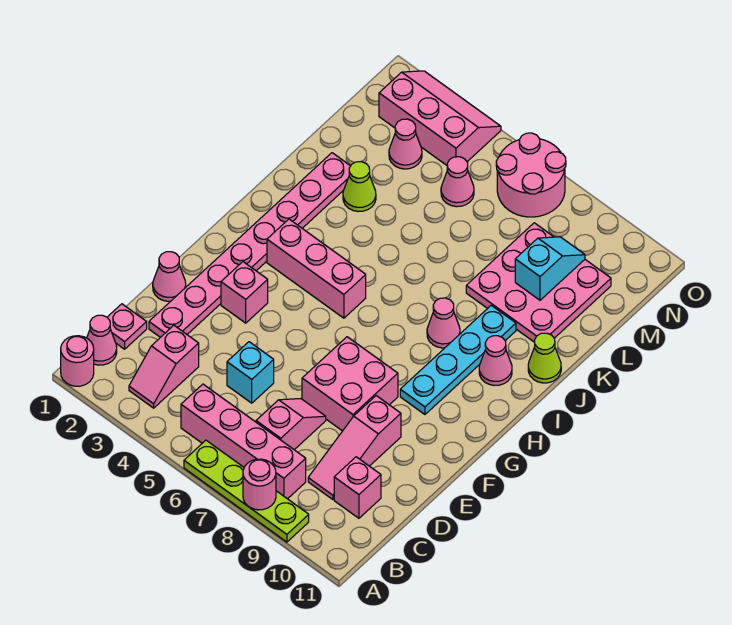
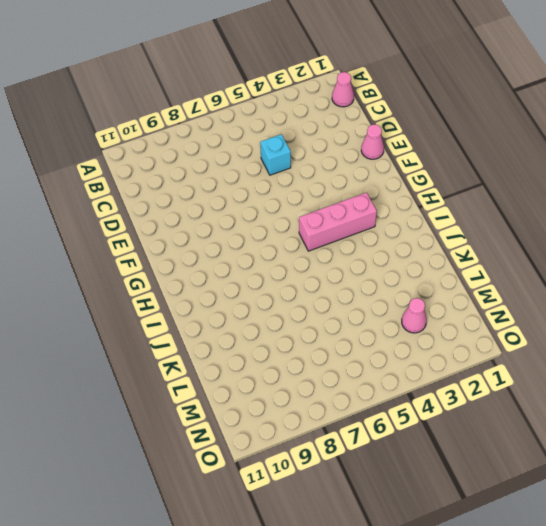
none -> pink 1x1 round brick [61,336,94,386]
none -> lime 1x4 plate [184,440,309,542]
none -> pink 1x2 slope [129,325,199,408]

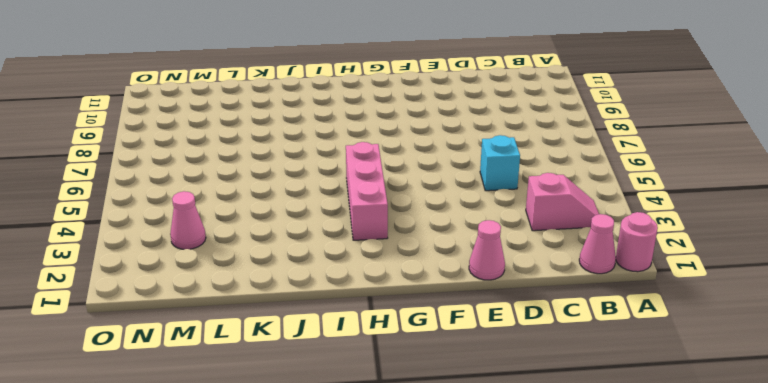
none -> lime 1x4 plate [184,440,309,542]
none -> pink 1x4 brick [181,384,306,499]
none -> pink 1x1 plate [107,304,147,349]

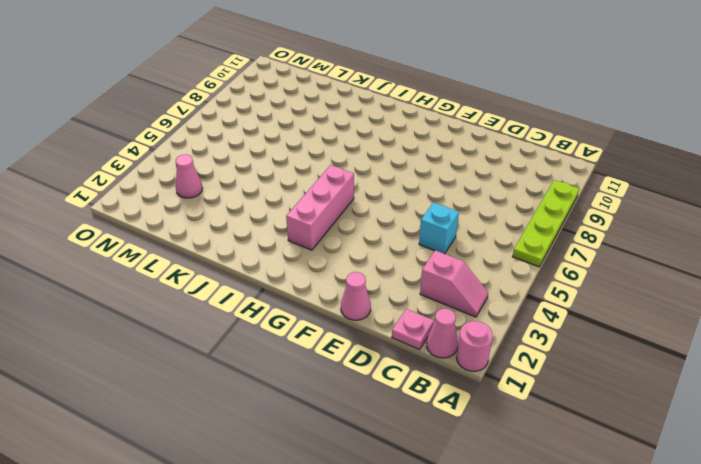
none -> pink 1x4 brick [181,384,306,499]
none -> pink 1x2 slope [256,399,326,450]
none -> pink 1x3 slope [308,396,401,500]

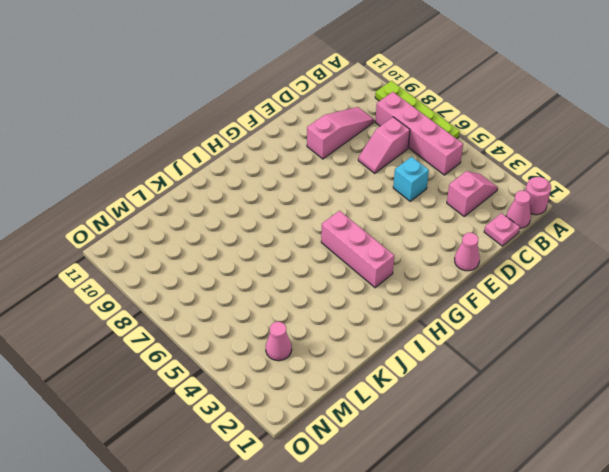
none -> pink 1x1 brick [334,457,381,518]
none -> pink 1x8 plate [149,153,350,337]
none -> pink 2x2 brick [302,337,398,431]

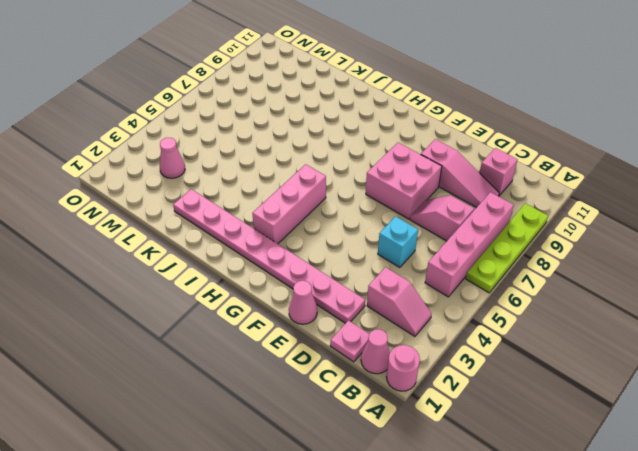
none -> pink 1x1 brick [221,262,268,323]
none -> cyan 1x4 plate [400,305,516,414]
none -> pink 1x1 cone [427,298,460,348]

